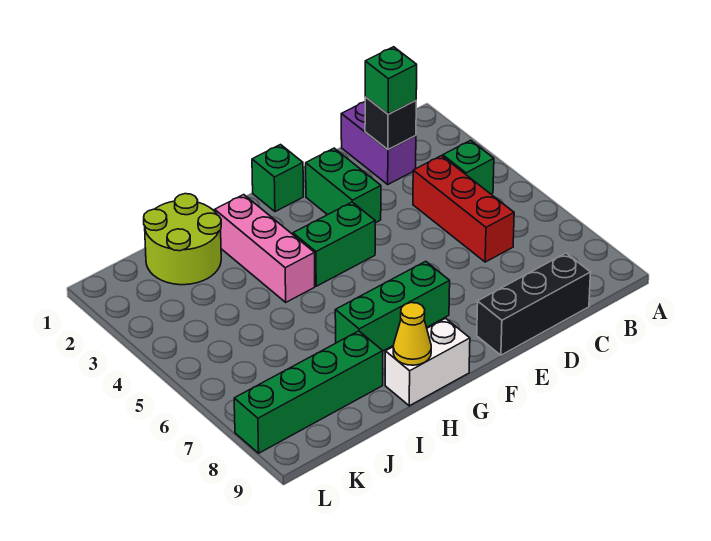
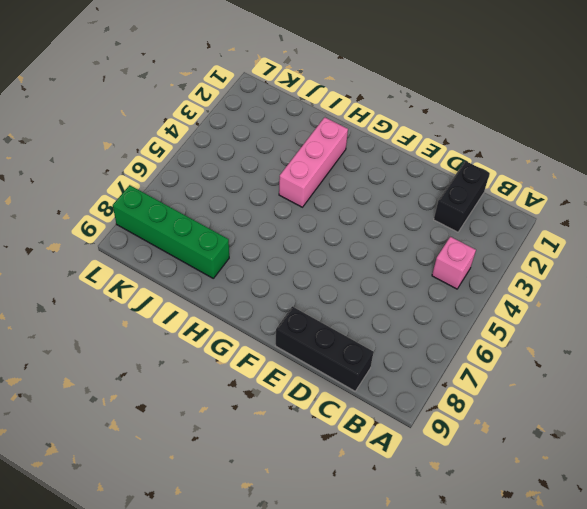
pink 1x1 brick [432,237,476,289] -> green 1x1 brick [443,140,494,194]
black 1x2 brick [434,161,490,232] -> purple 1x2 brick [341,102,416,184]
none -> red 1x3 brick [413,156,514,262]
none -> green 1x2 brick [306,148,381,223]
none -> green 1x1 brick [252,145,303,212]

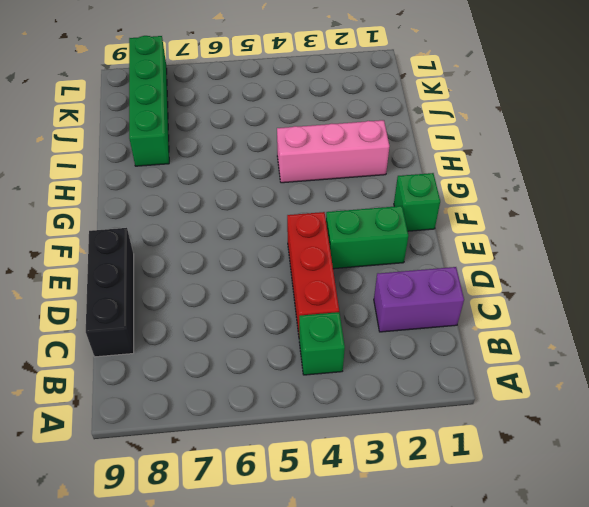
red 1x3 brick [287,212,339,335] -> red 1x3 brick turned to [413,156,514,262]
none -> green 1x2 brick [293,202,375,286]
none -> green 1x3 brick [335,261,450,351]
none -> white 1x2 brick [385,318,470,406]

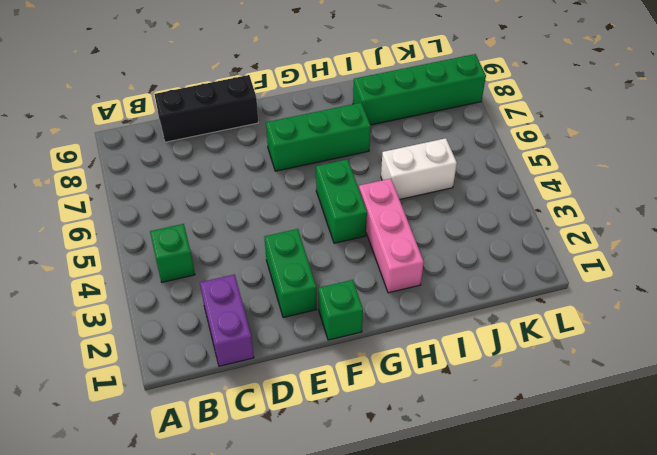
green 1x2 brick [316,159,367,243] -> green 1x2 brick turned to [293,202,375,286]
white 1x2 brick [381,138,457,200] -> white 1x2 brick moved to [385,318,470,406]
none -> red 1x3 brick [413,156,514,262]
none -> lime 2x2 round brick [144,194,221,285]
none -> black 1x1 brick [365,97,416,150]

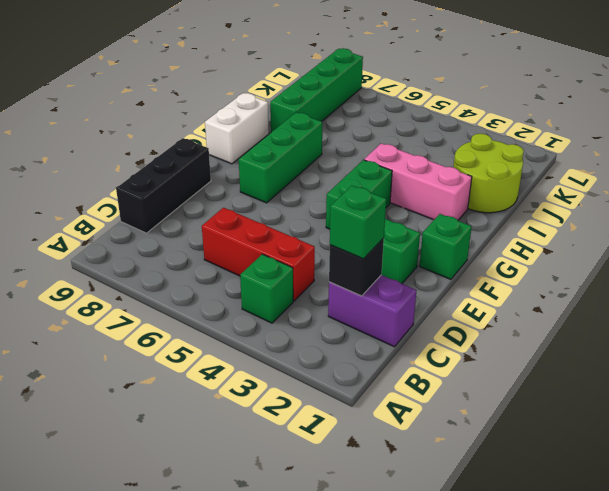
none -> yellow 1x1 cone [393,303,431,365]

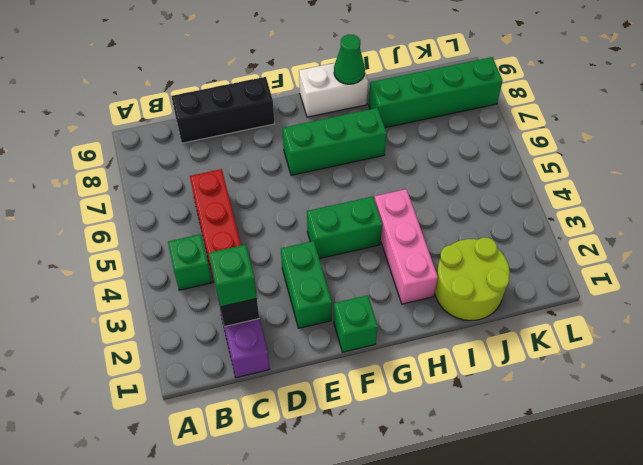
green 1x1 cone [334,34,365,84] -> yellow 1x1 cone [393,303,431,365]

